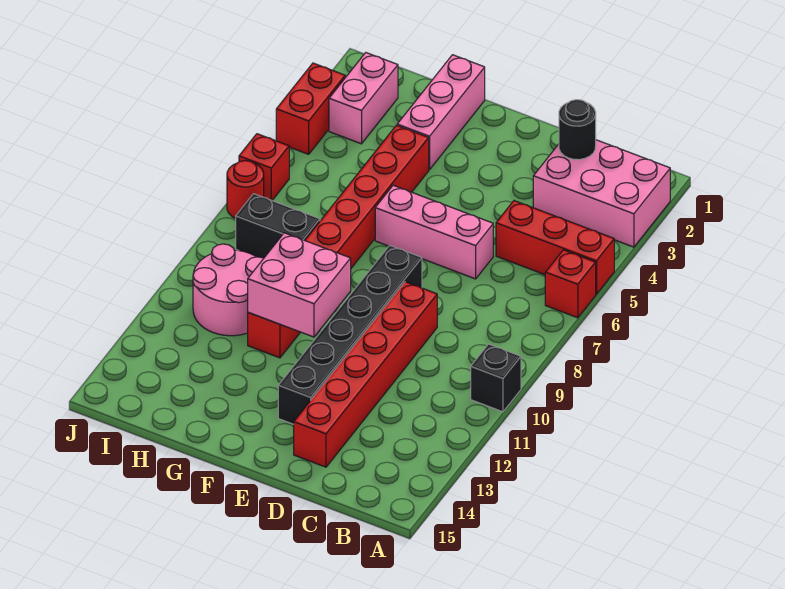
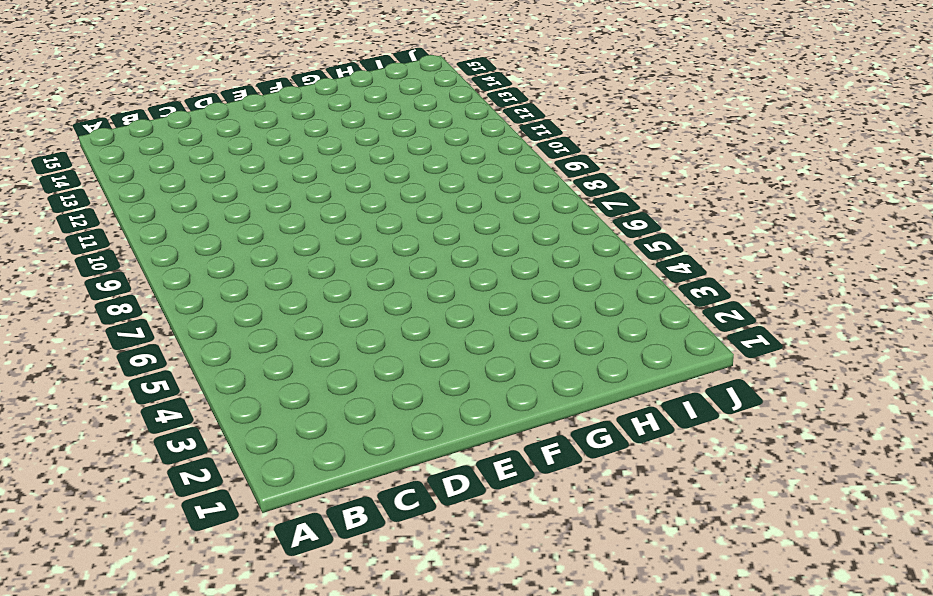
none -> pink 2x3 brick [533,140,670,247]
none -> red 1x3 brick [496,201,614,294]
none -> red 1x1 brick [545,250,596,318]

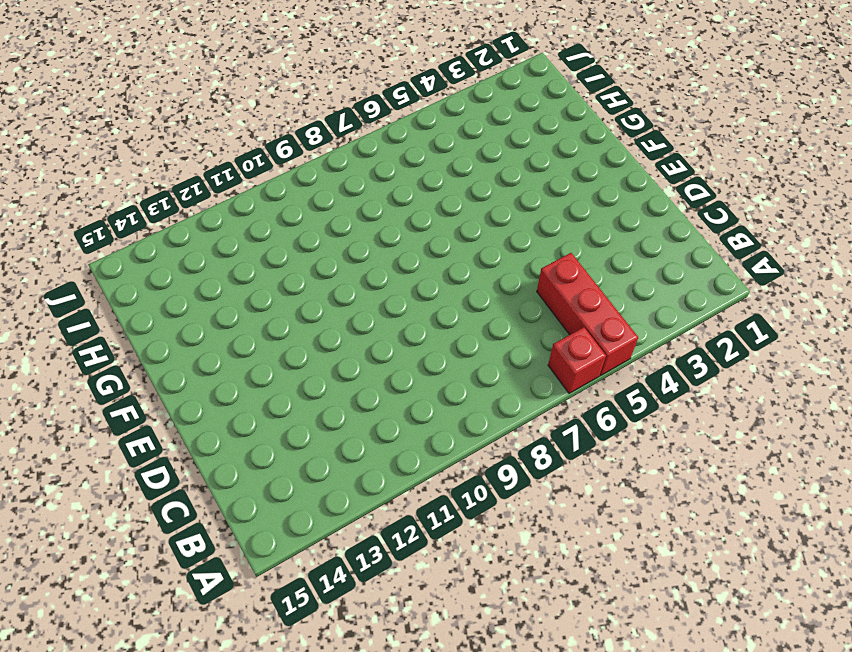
none -> pink 2x3 brick [533,140,670,247]
none -> black 1x1 brick [471,344,521,412]
none -> pink 1x3 brick [375,185,493,279]

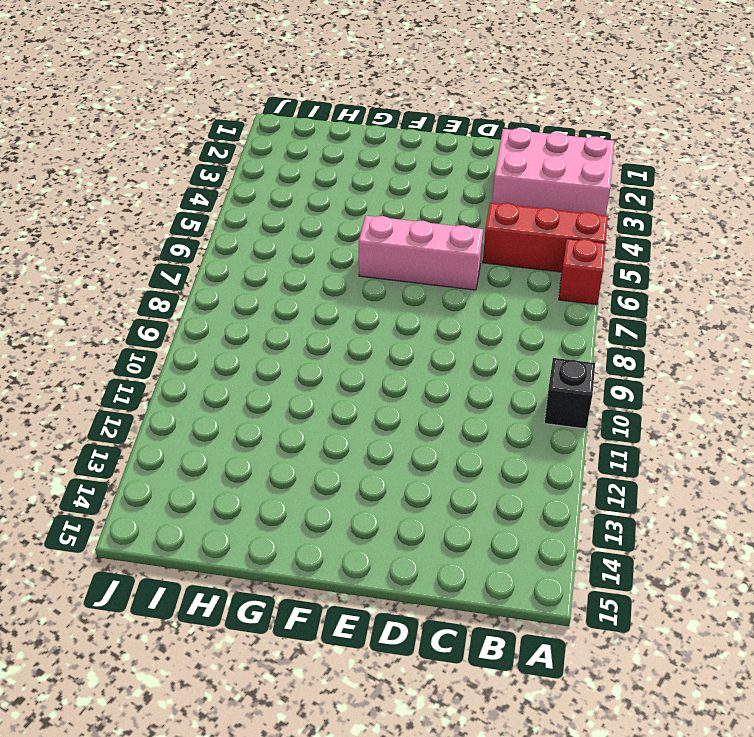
none -> red 1x6 brick [294,282,437,467]
none -> black 1x6 brick [278,245,422,424]
none -> pink 1x3 brick [397,55,485,170]

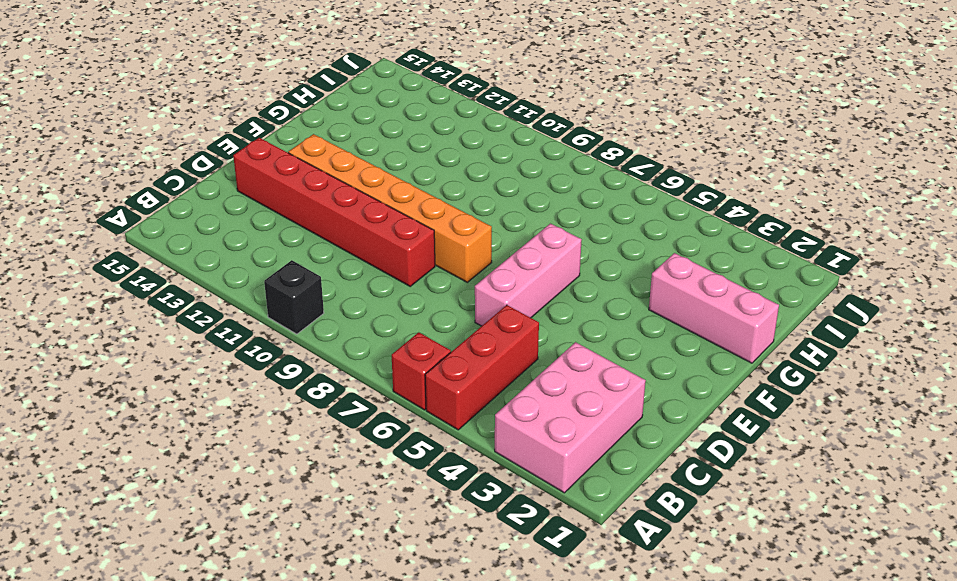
orange 1x6 brick [288,134,492,282] -> black 1x6 brick [278,245,422,424]
none -> red 1x8 brick [248,125,429,358]
none -> black 1x2 brick [236,194,320,258]
none -> pink 2x2 round brick [193,244,264,336]

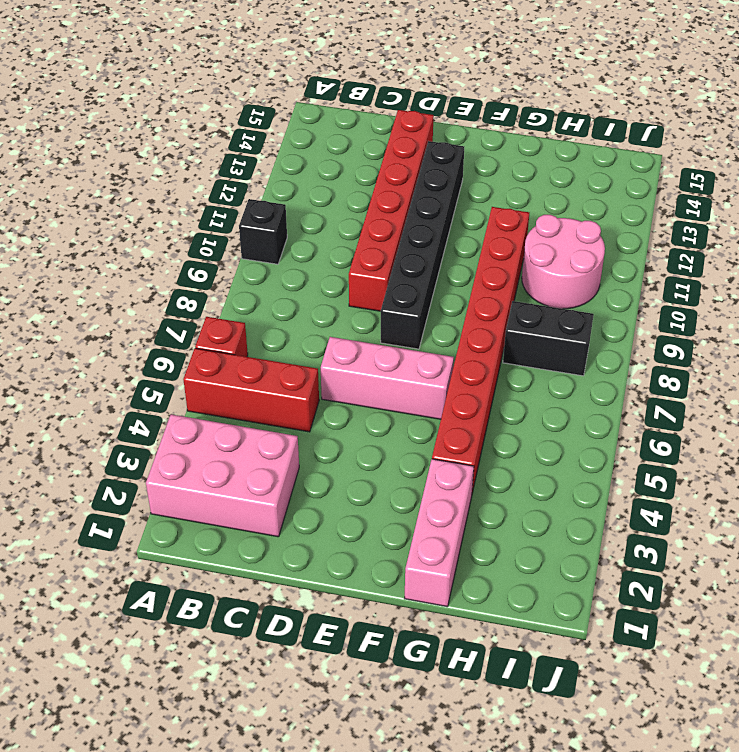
none -> pink 1x2 brick [329,53,398,144]
none -> red 1x2 brick [276,63,345,154]
none -> red 1x1 brick [239,134,289,200]

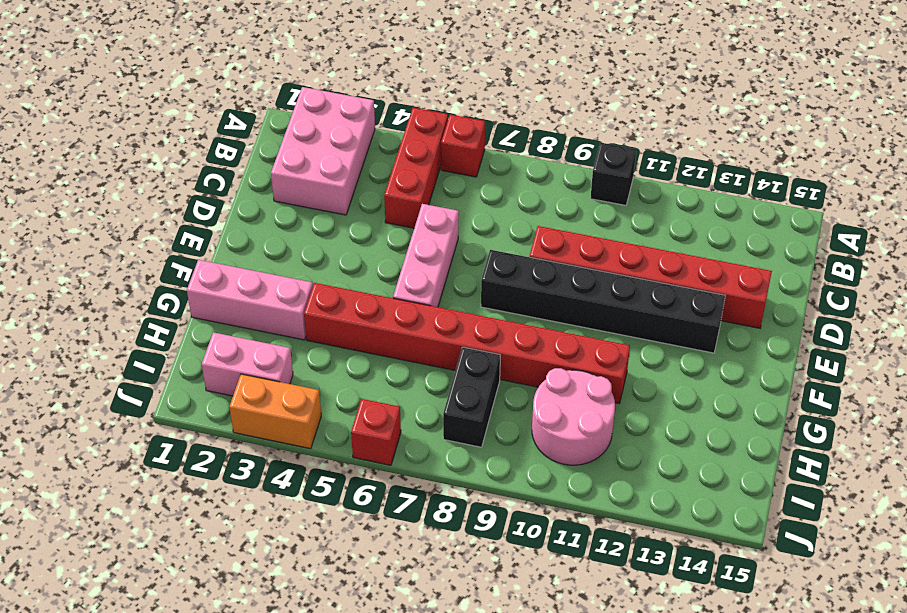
orange 1x2 brick [229,374,321,449] -> red 1x2 brick [276,63,345,154]
none -> red 1x1 round brick [227,161,264,218]
none -> black 1x1 round brick [559,100,596,160]
none -> pink 2x2 brick [247,233,351,337]

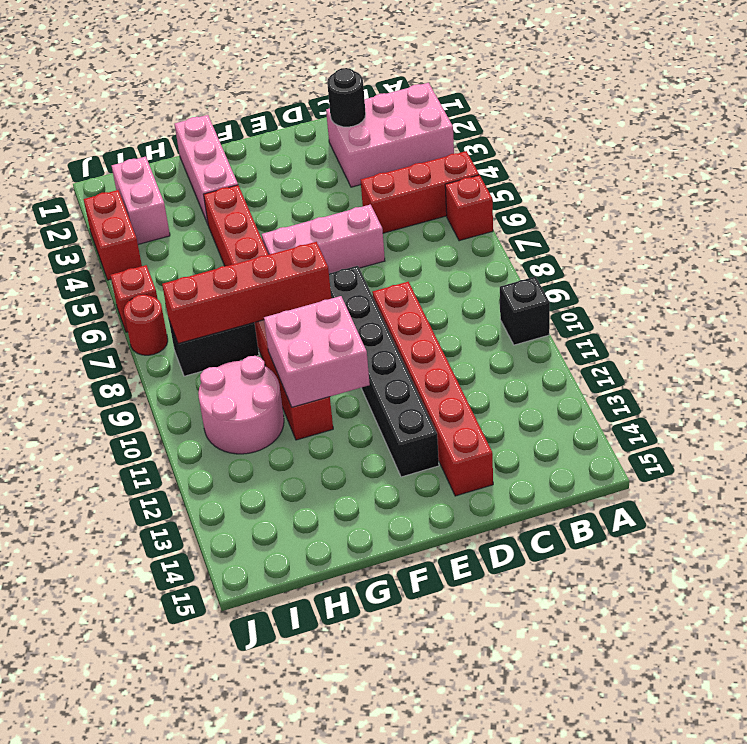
red 1x4 brick [162,242,331,344] -> none

